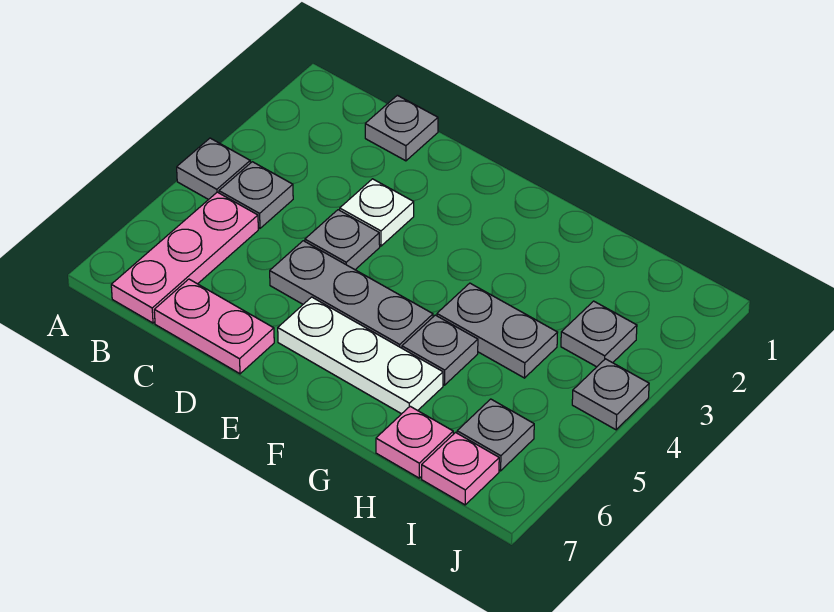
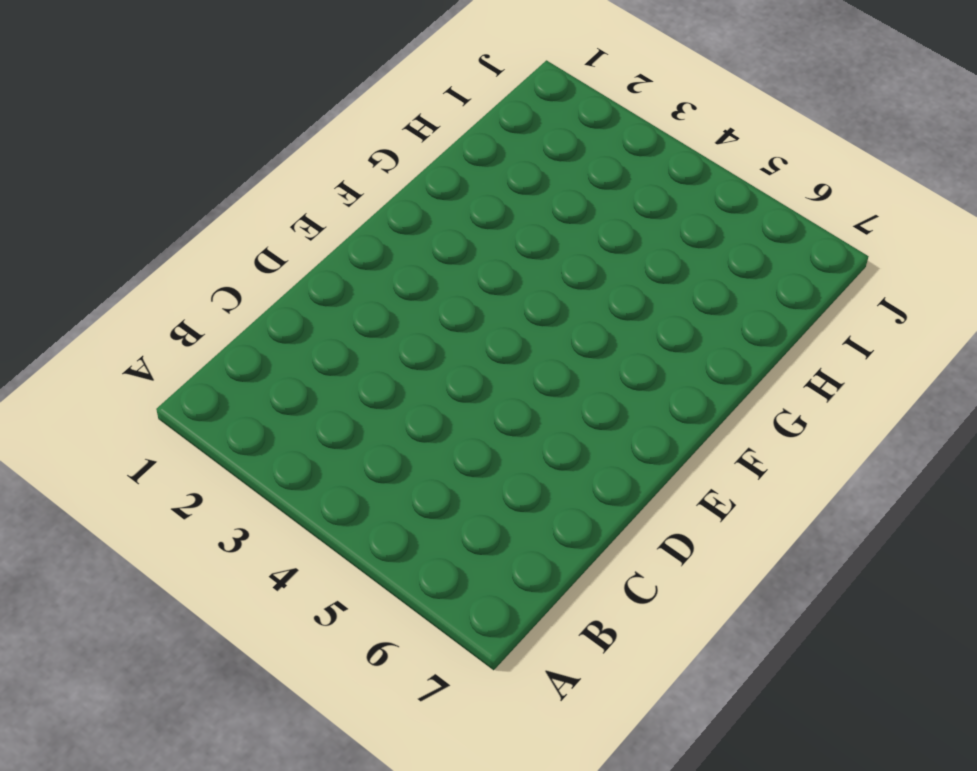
none -> grey 1x1 plate [177,138,250,200]
none -> grey 1x1 plate [219,162,293,228]
none -> pink 1x3 plate [111,192,258,323]

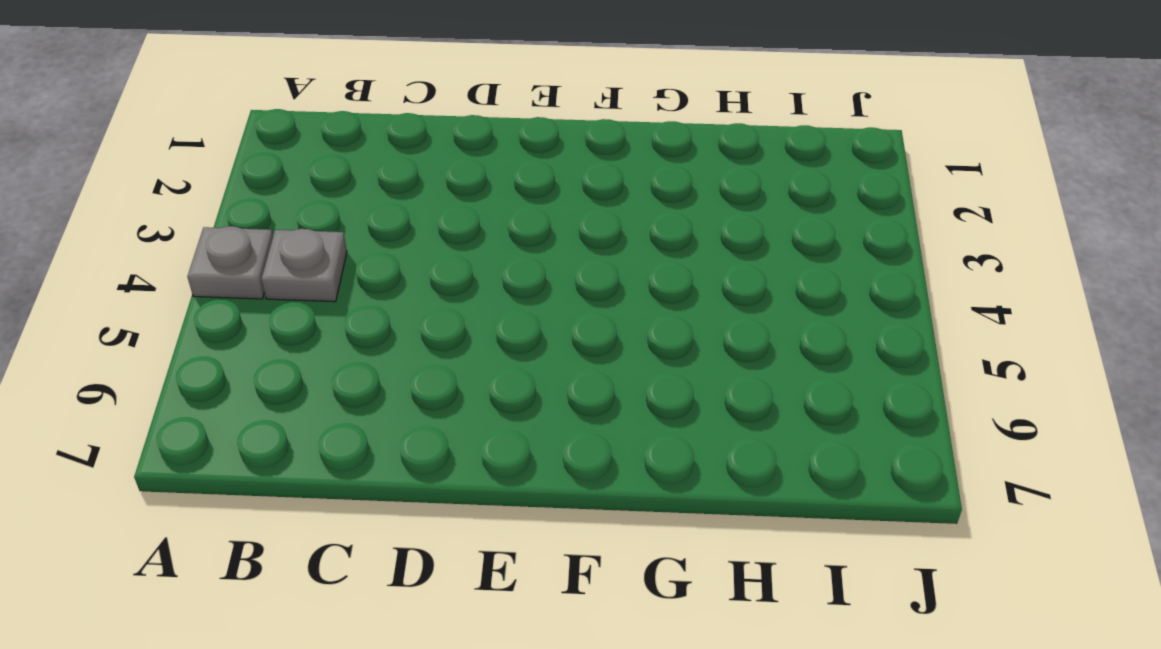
none -> pink 1x3 plate [111,192,258,323]
none -> grey 1x1 plate [365,95,438,161]
none -> pink 1x2 plate [154,279,274,374]

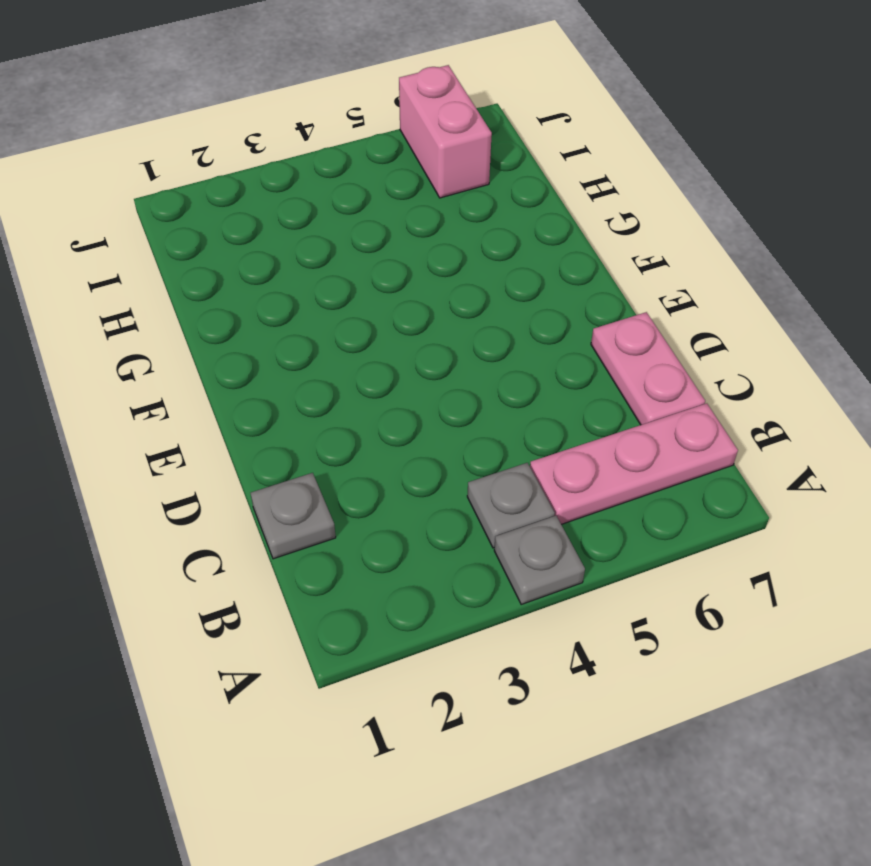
pink 1x2 brick [399,65,492,198] -> grey 1x1 plate [457,399,534,471]
none -> white 1x1 plate [340,179,414,246]
none -> grey 1x1 plate [305,210,380,270]
none -> grey 1x3 plate [270,241,433,348]

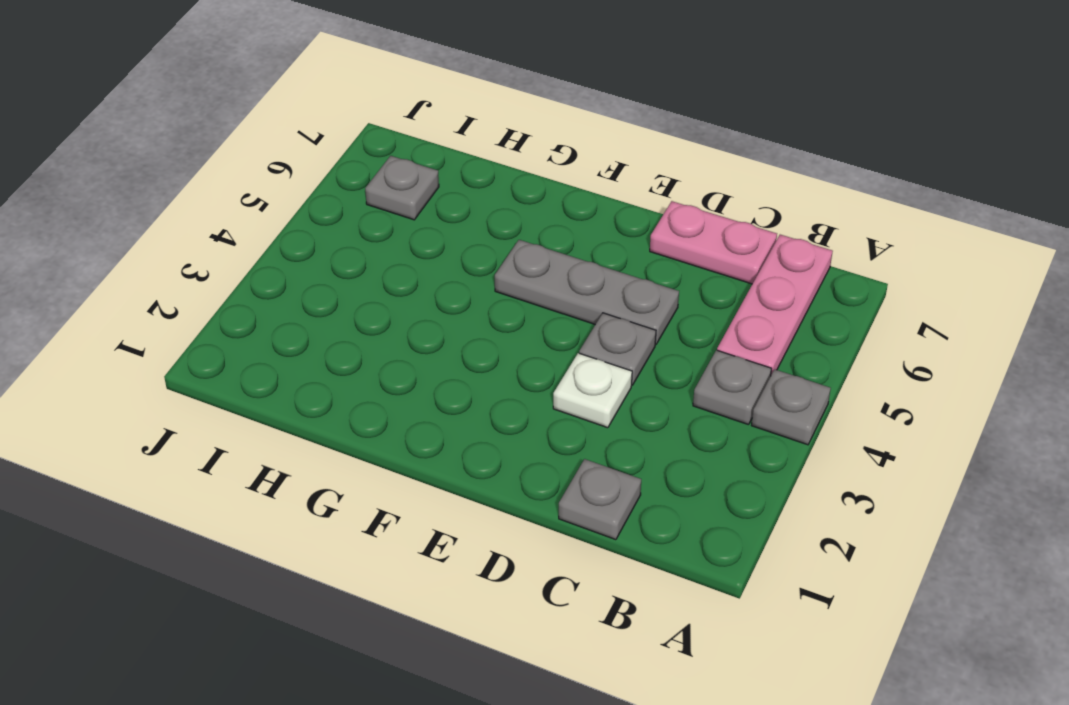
none -> white 1x3 plate [278,297,443,414]
none -> grey 1x2 plate [437,283,558,378]
none -> grey 1x1 plate [402,315,478,385]

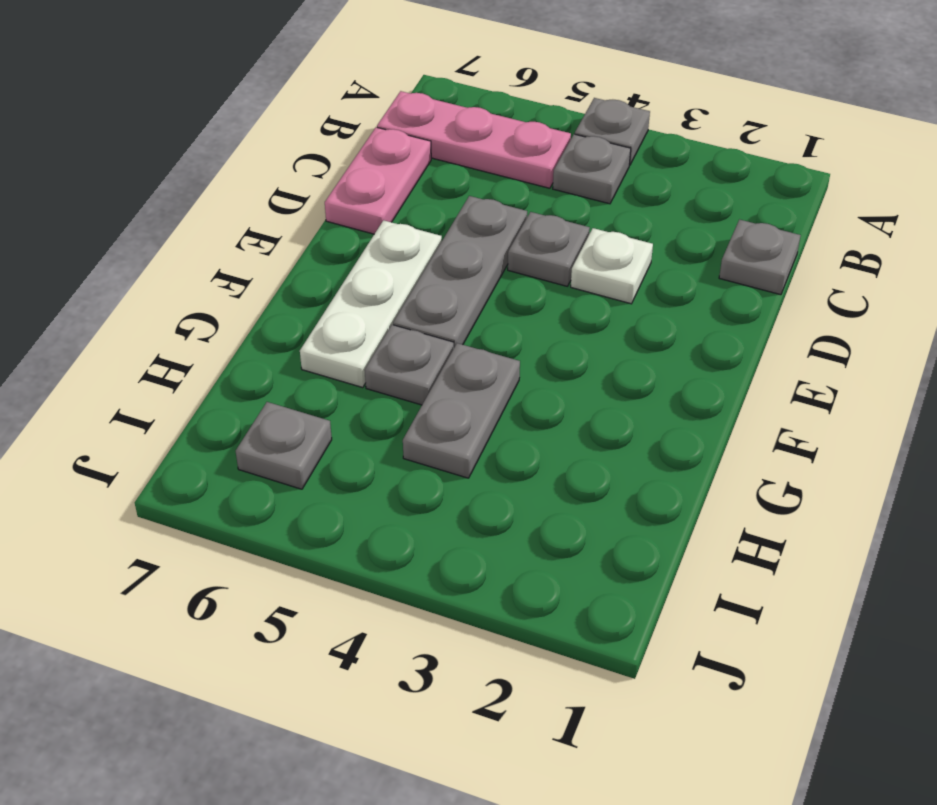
none -> pink 1x1 plate [376,406,453,478]
none -> grey 1x1 plate [561,301,637,367]
none -> pink 1x1 plate [422,433,499,505]

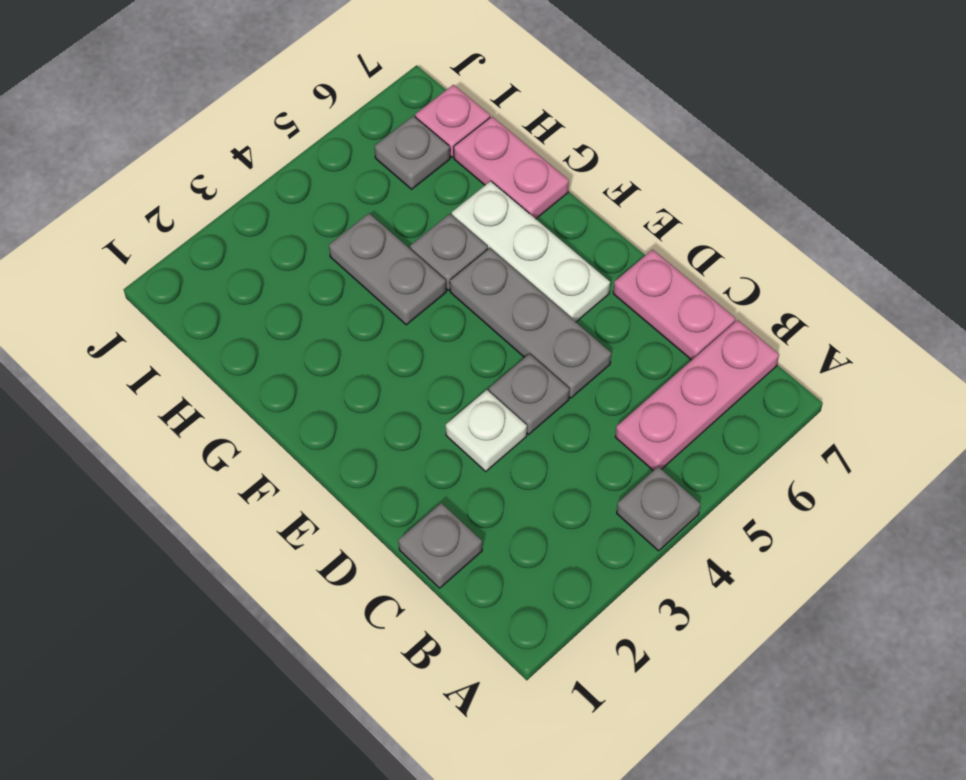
pink 1x2 plate [454,116,569,219] -> pink 1x1 plate [376,406,453,478]
none -> grey 1x1 plate [219,162,293,228]
none -> grey 1x1 plate [561,301,637,367]
none -> grey 1x1 plate [572,359,649,430]

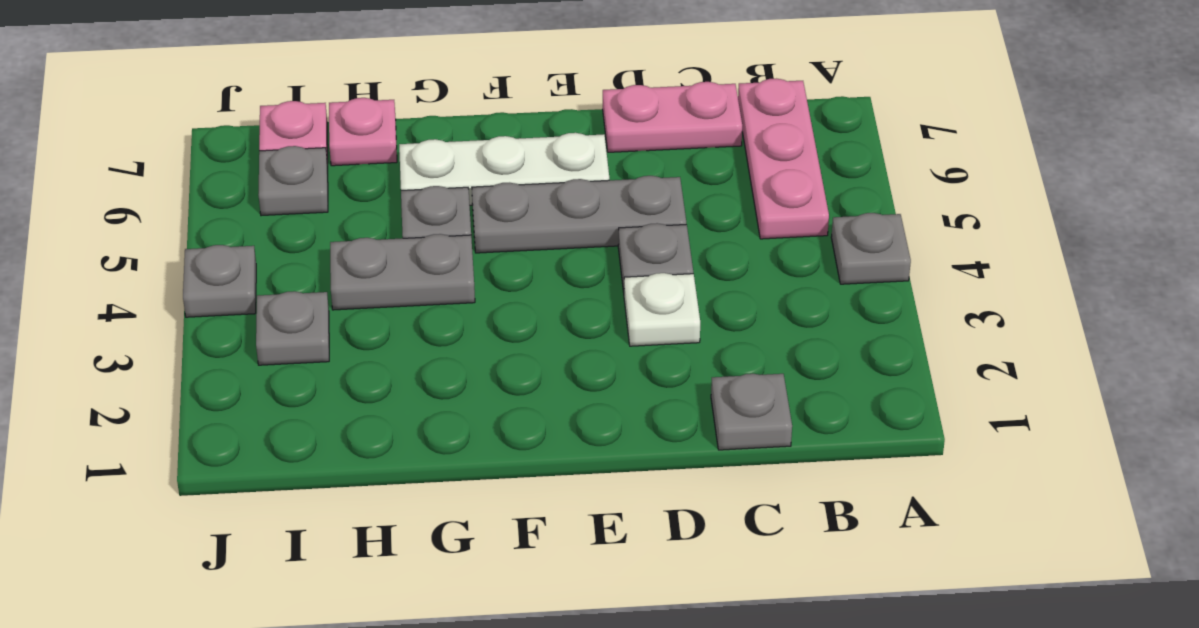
none -> grey 1x1 plate [219,162,293,228]

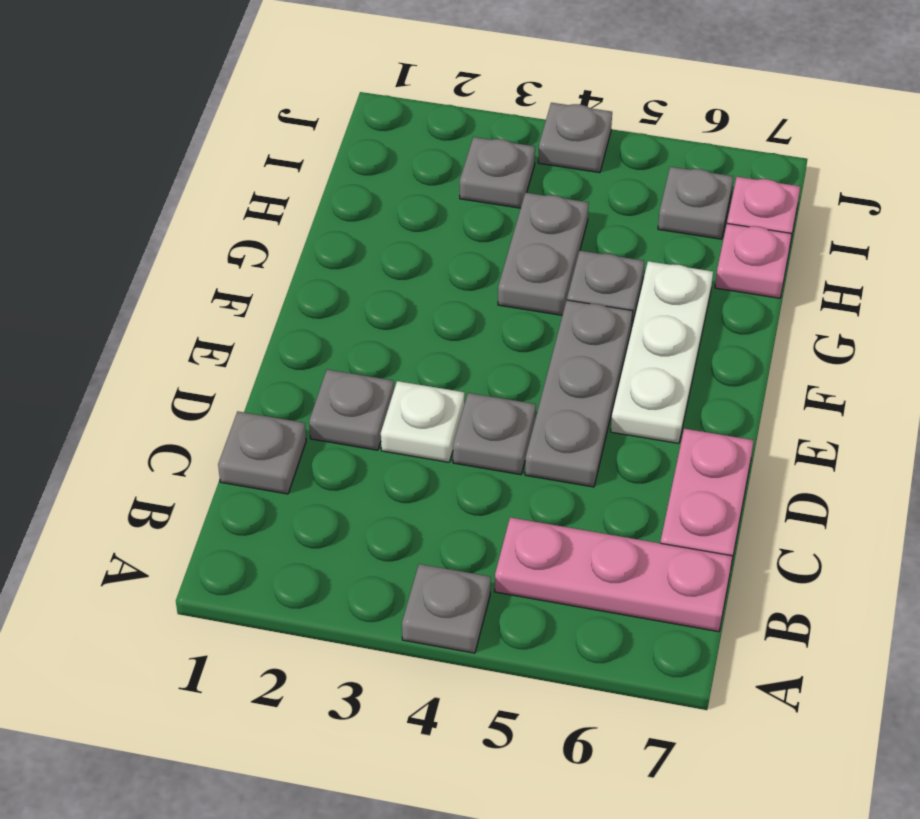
grey 1x1 plate [309,370,394,450] -> grey 1x1 plate moved to [219,162,293,228]

